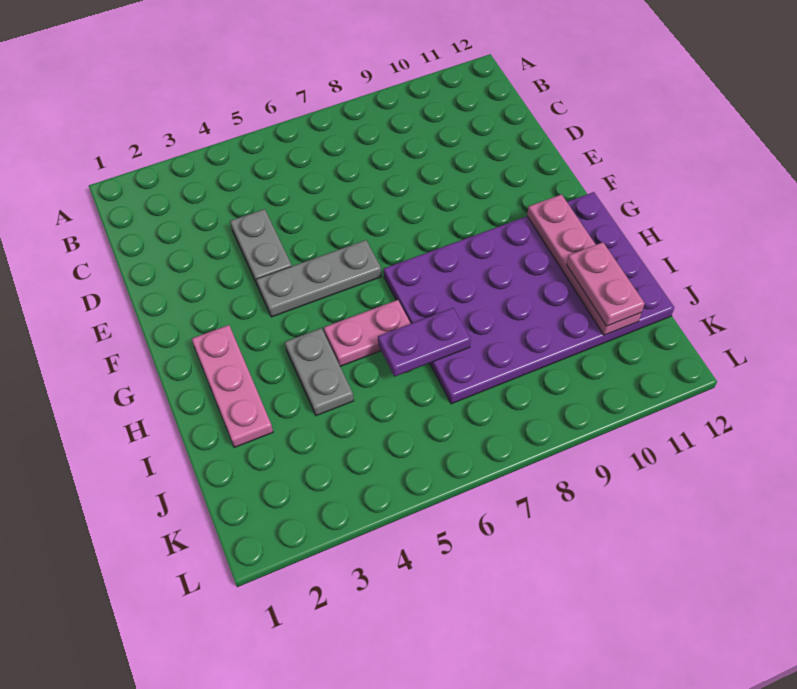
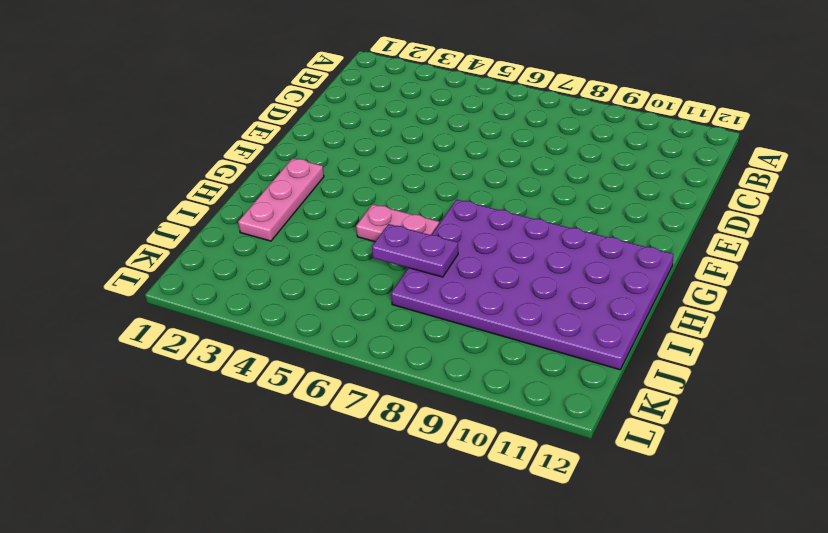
none -> grey 1x2 plate [230,209,292,286]
none -> grey 1x3 plate [256,240,381,317]

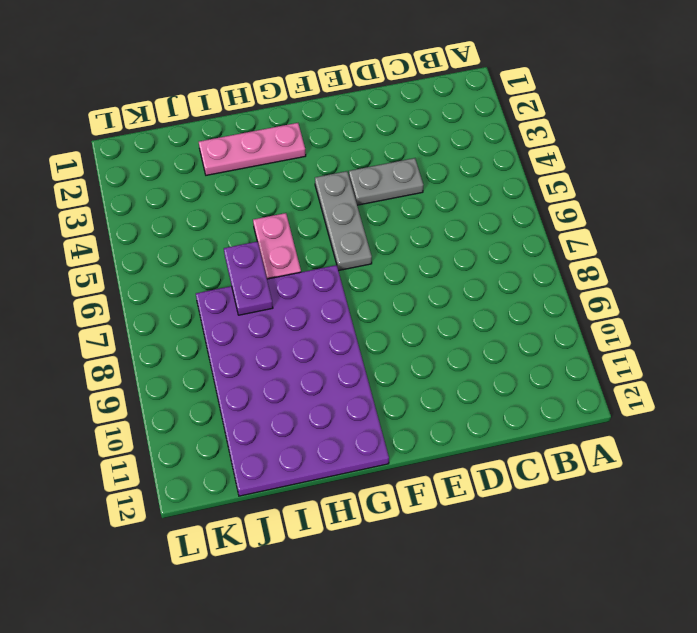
none -> grey 1x2 plate [285,328,354,416]
none -> pink 1x4 plate [527,194,641,335]

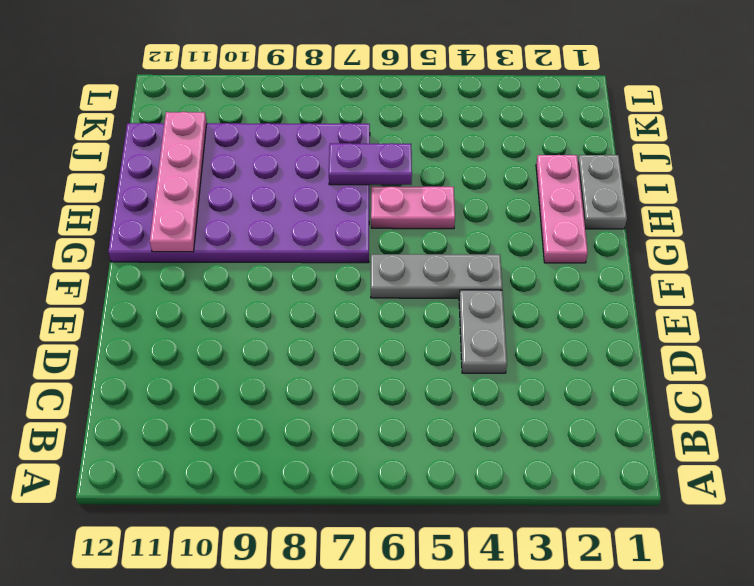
grey 1x2 plate [578,155,627,229] -> grey 1x2 plate moved to [285,328,354,416]
none -> pink 1x2 plate [567,242,645,326]

